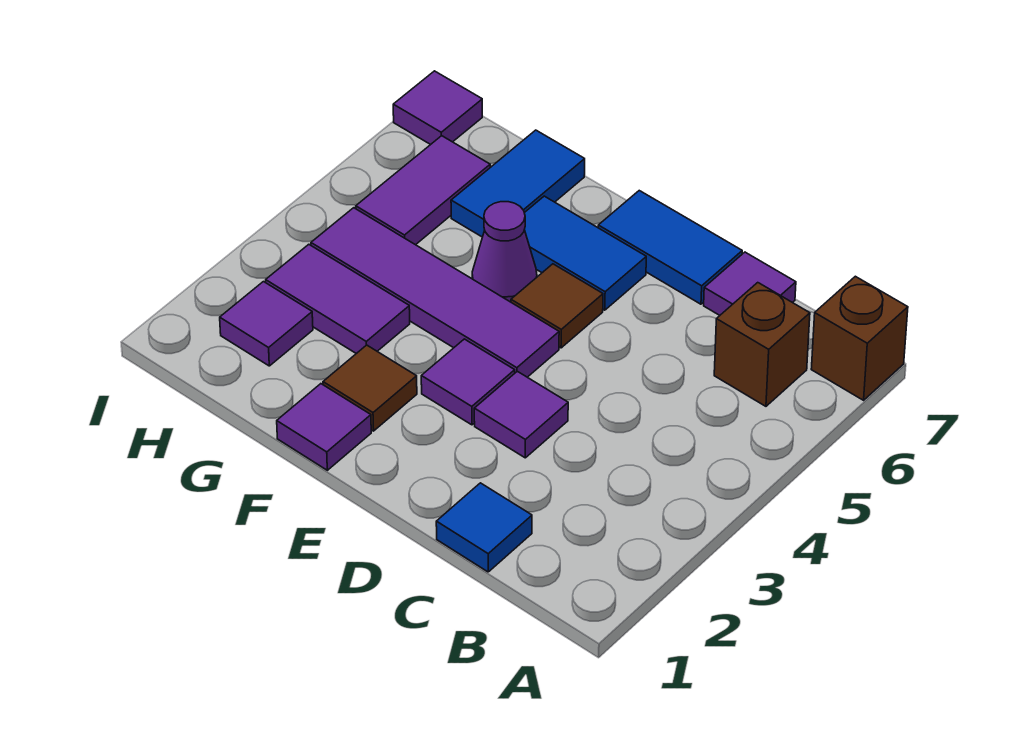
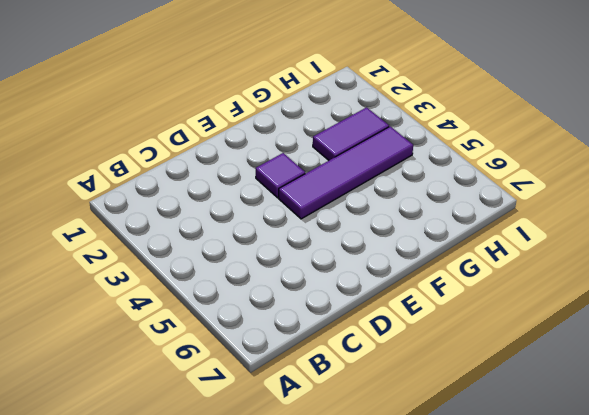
none -> brown 1x1 brick [811,276,908,400]
none -> brown 1x1 brick [714,283,810,406]
none -> blue 1x1 tile [436,483,532,572]

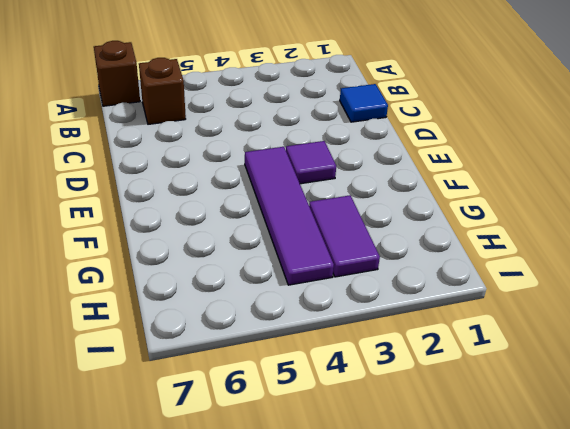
none -> purple 1x1 tile [704,252,796,315]
none -> purple 1x1 tile [474,371,568,458]
none -> blue 1x2 tile [598,191,742,304]

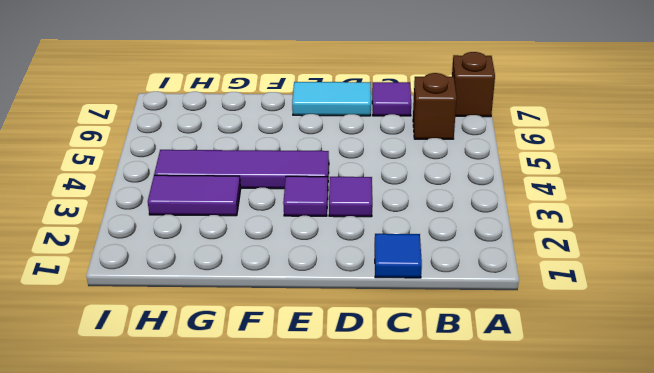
cyan 1x2 tile [292,82,371,116] -> blue 1x2 tile [598,191,742,304]
none -> brown 1x1 tile [511,264,603,348]
none -> blue 1x2 tile [524,196,646,310]
none -> purple 1x1 tile [277,384,371,470]

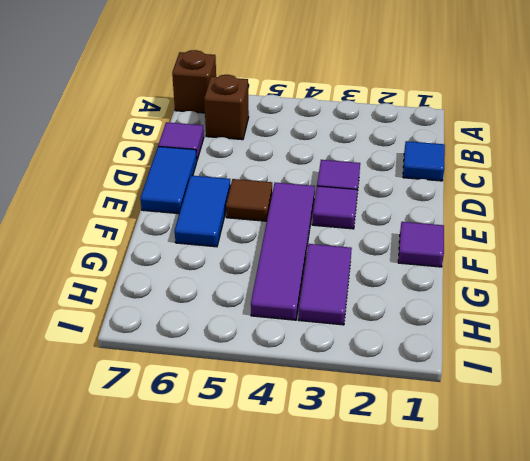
none -> brown 1x1 tile [323,345,417,431]
none -> purple 1x1 cone [472,202,537,302]
none -> blue 1x2 tile [451,130,585,237]

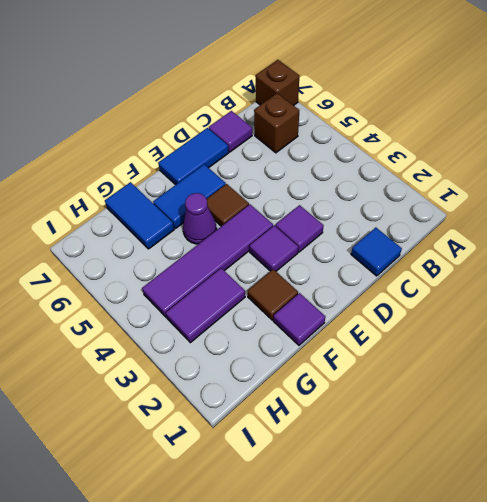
none -> purple 1x1 tile [220,282,313,366]
none -> purple 1x2 tile [356,136,490,245]
none -> purple 1x1 tile [393,71,482,145]

